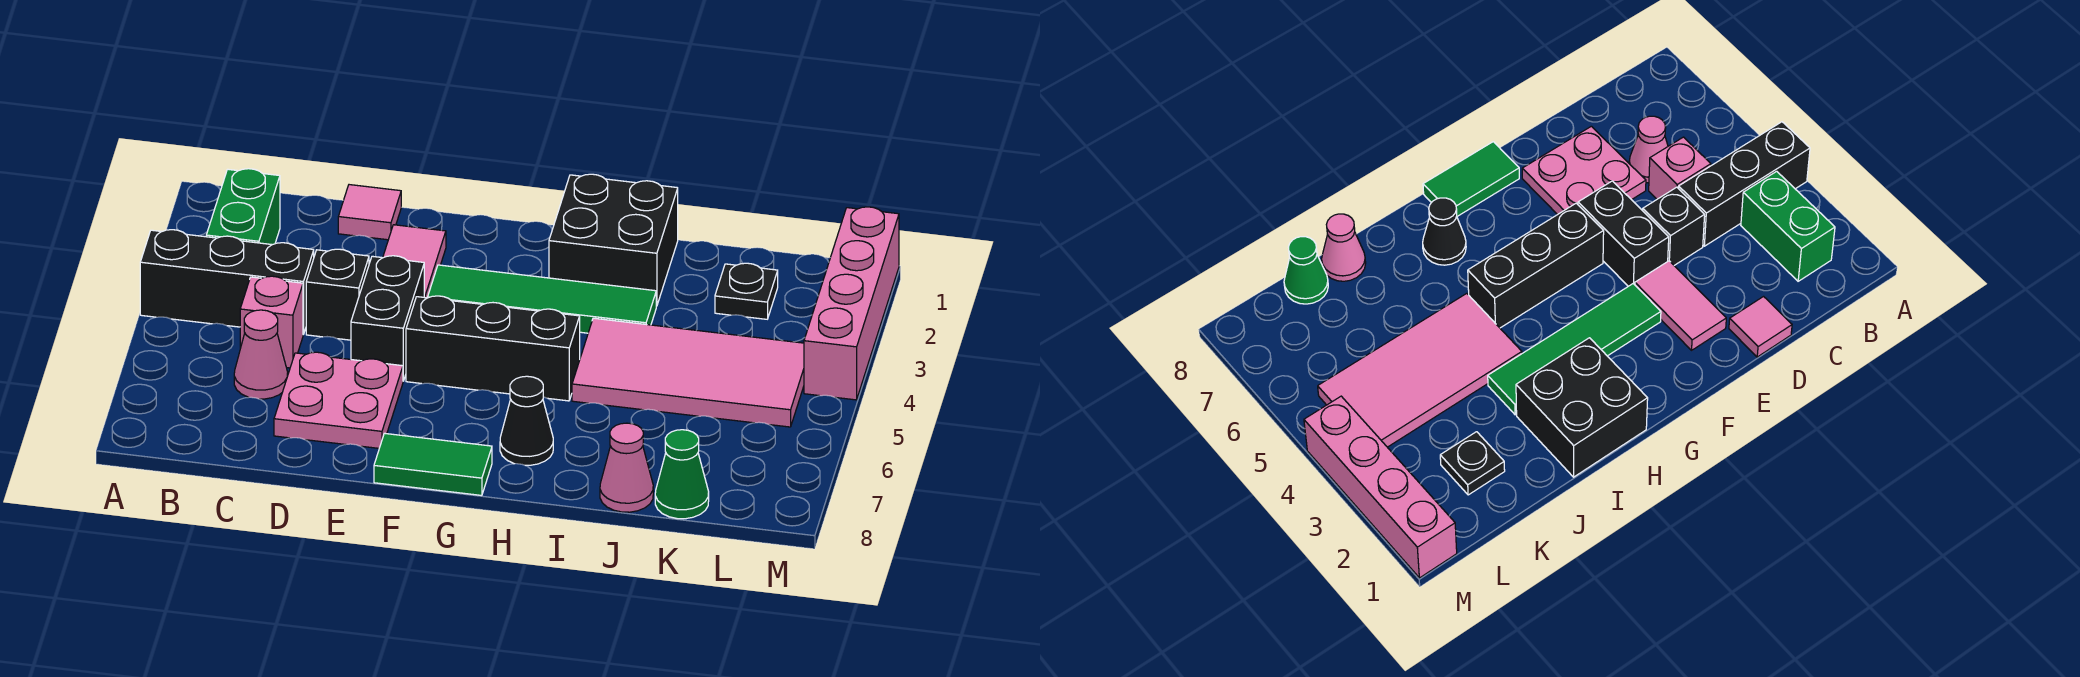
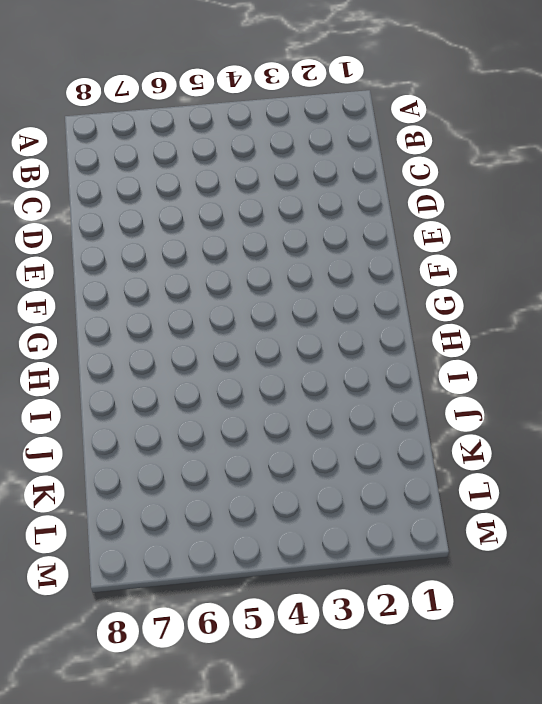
none -> black 1x3 brick [140,230,314,334]
none -> green 1x2 brick [206,169,280,245]
none -> pink 1x1 brick [240,276,303,368]

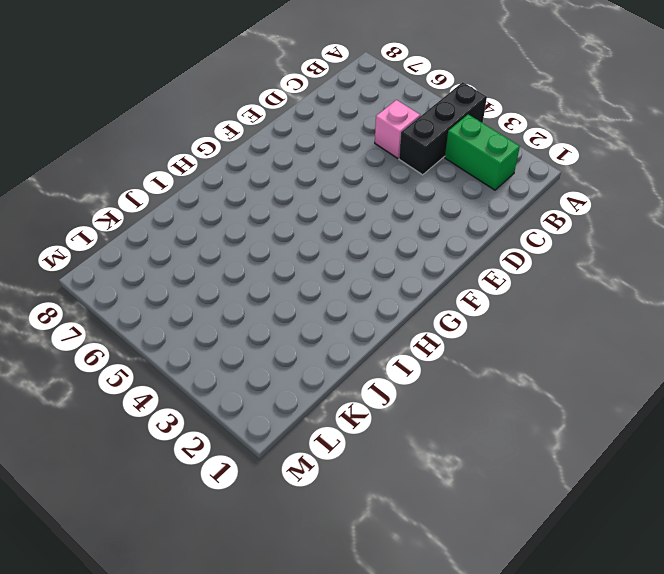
none -> pink 1x1 cone [234,310,288,399]
none -> pink 1x1 tile [338,185,401,240]
none -> black 1x1 brick [306,249,369,340]

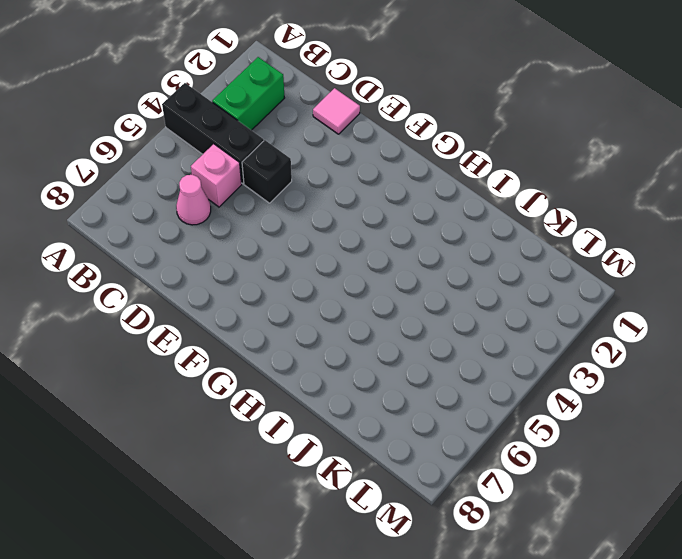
none -> pink 2x2 plate [274,352,403,448]
none -> pink 1x2 tile [383,225,446,298]
none -> black 1x2 brick [351,256,424,381]

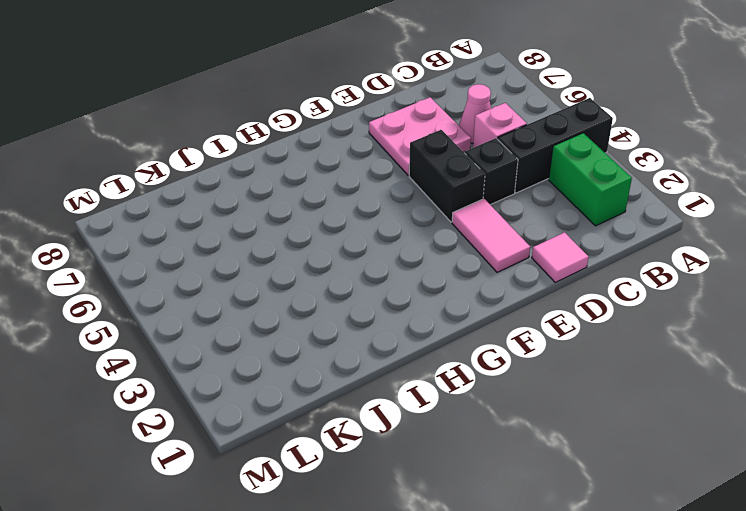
none -> green 1x4 tile [428,265,656,333]
none -> black 1x3 brick [406,296,580,401]
none -> green 1x2 tile [374,433,492,495]

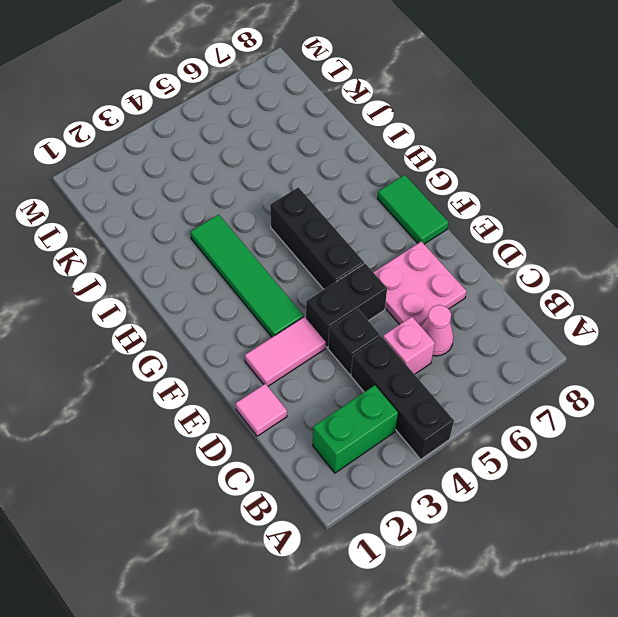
none -> black 2x2 brick [549,174,678,306]
none -> black 1x1 cone [500,376,553,465]
none -> pink 2x4 tile [572,318,804,427]

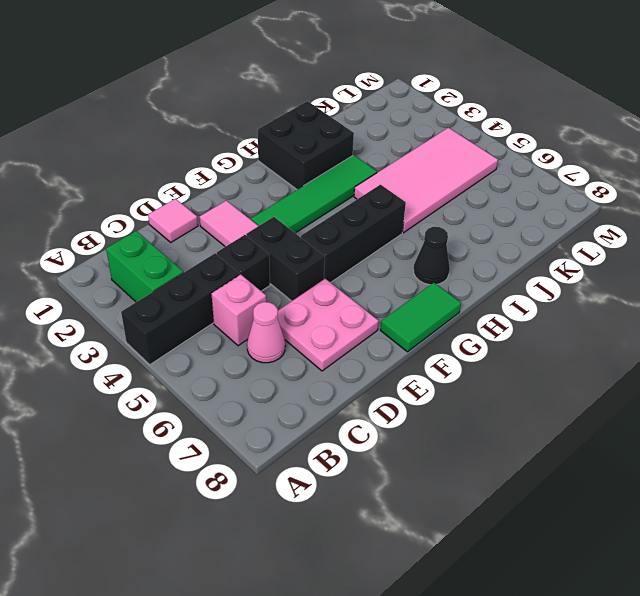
none -> pink 1x1 cone [600,423,653,512]
none -> black 1x1 plate [715,263,778,319]
none -> green 1x1 cone [655,430,709,519]

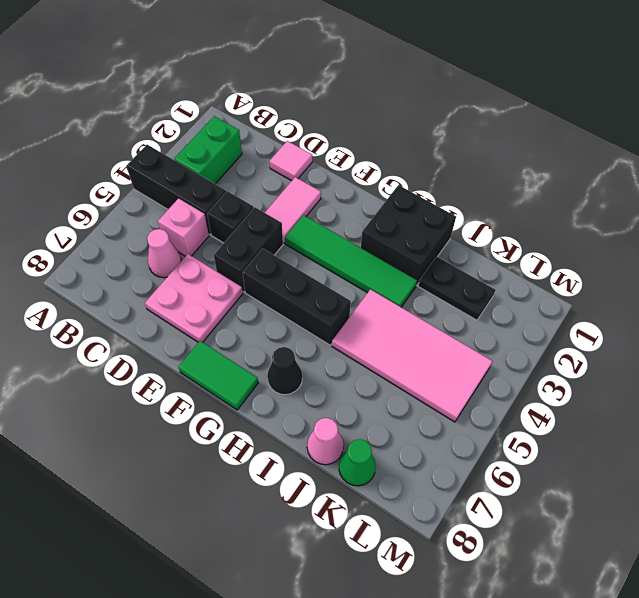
black 1x2 plate [418,257,495,320] -> black 1x1 plate [715,263,778,319]
none -> pink 1x4 brick [804,207,899,400]

